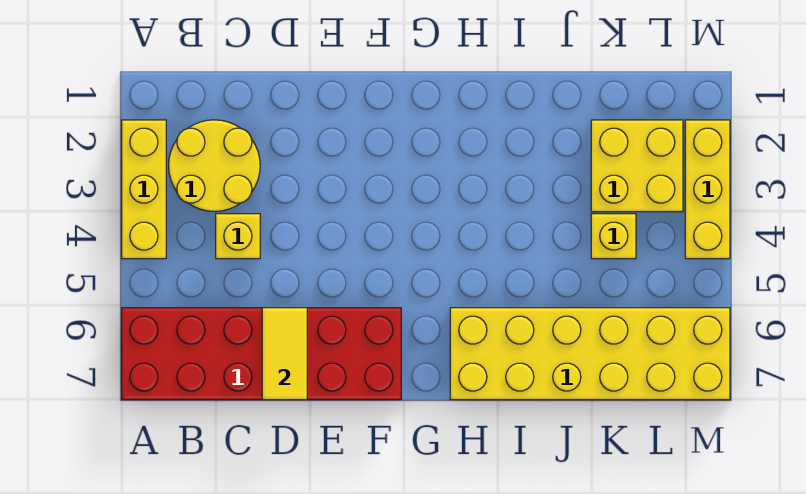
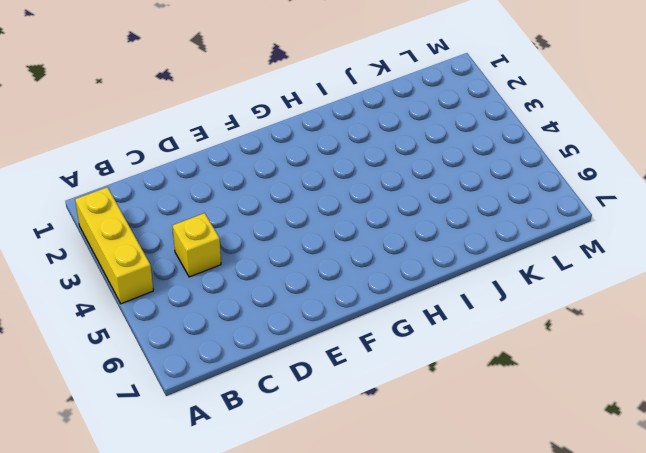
none -> red 2x6 brick [122,308,401,400]
none -> yellow 2x2 round brick [169,120,260,212]

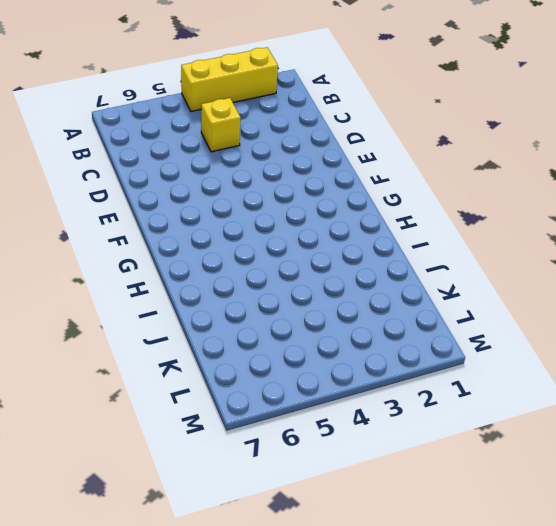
none -> red 2x6 brick [122,308,401,400]
none -> yellow 2x2 round brick [169,120,260,212]

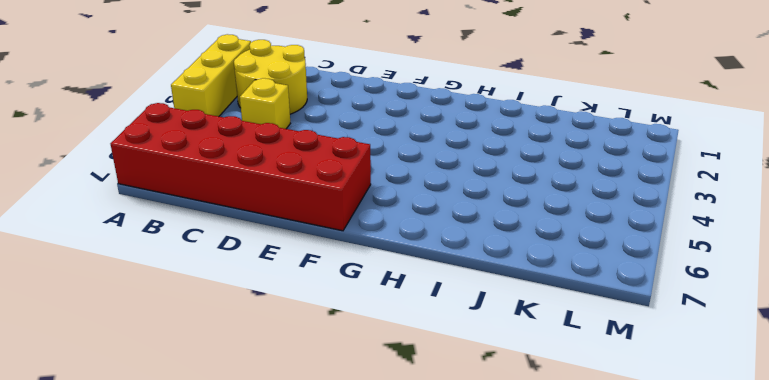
none -> yellow 2x6 brick [450,308,730,400]
none -> yellow 2x2 brick [591,120,683,212]

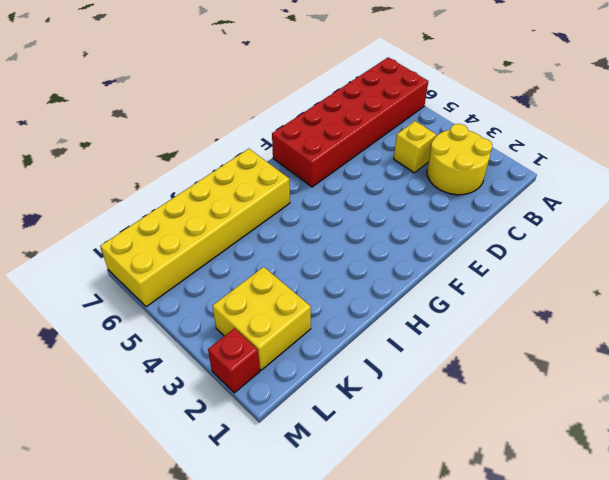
red 1x1 brick [208,328,260,393] -> yellow 1x3 brick [685,120,730,259]
none -> yellow 1x3 brick [122,120,166,259]
none -> yellow 1x1 brick [591,214,636,259]

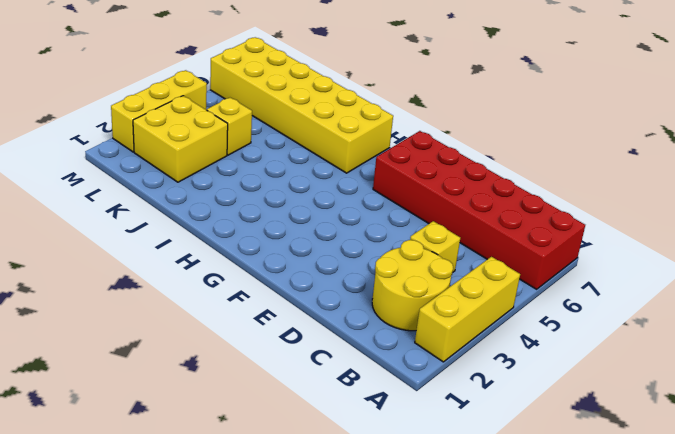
none -> yellow 1x2 tile [262,308,307,400]

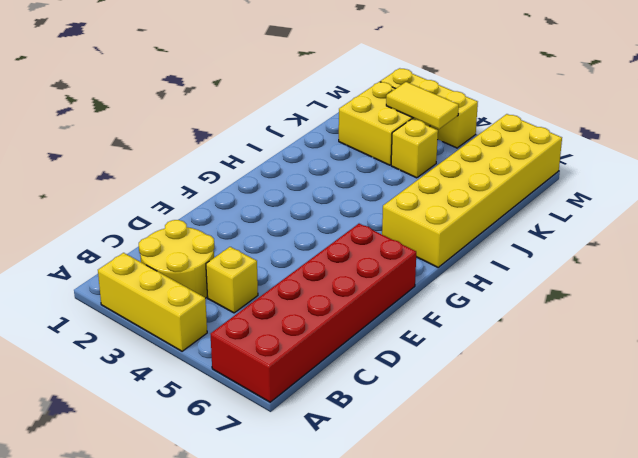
yellow 1x2 tile [386,82,459,129] -> yellow 1x2 tile moved to [262,308,307,400]

